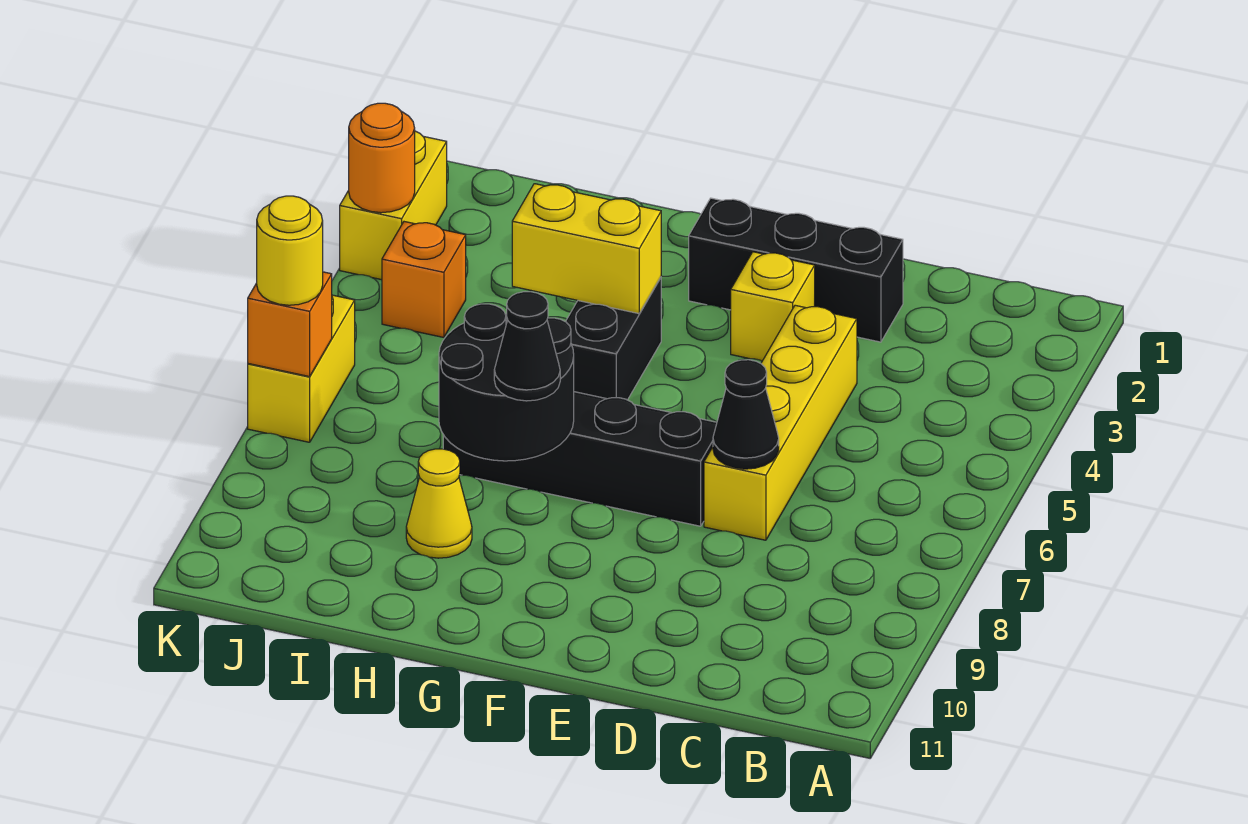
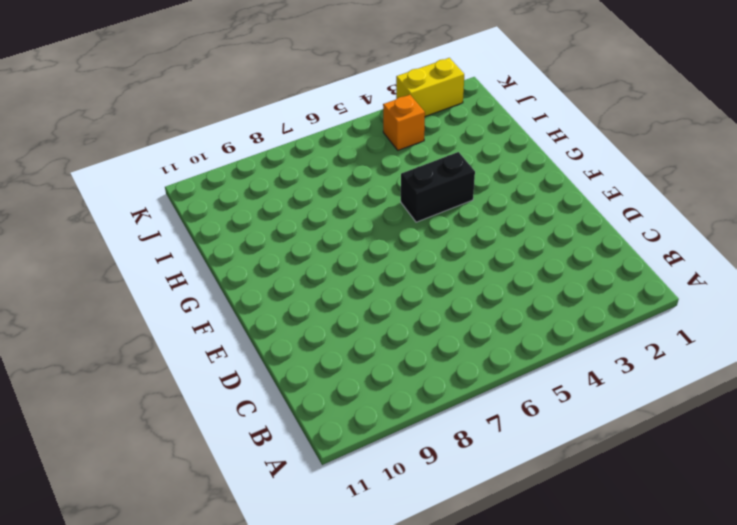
none -> black 1x3 brick [689,198,903,342]
none -> yellow 1x4 brick [704,305,857,540]
none -> yellow 1x1 brick [731,252,815,361]

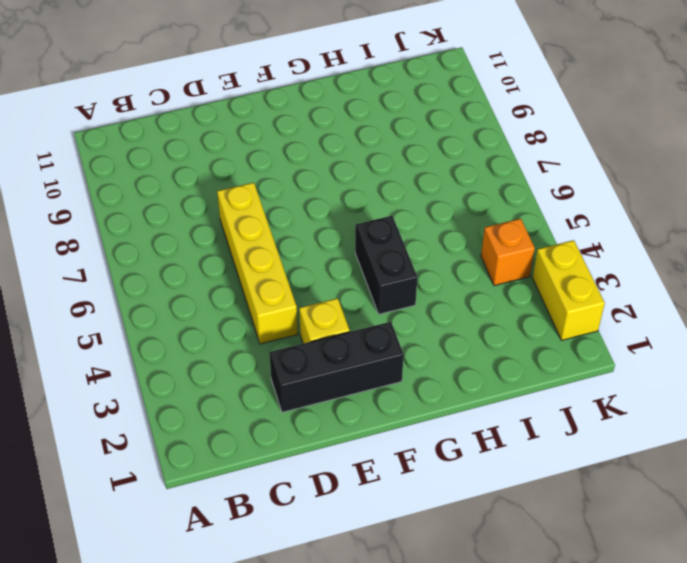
none -> black 1x4 brick [443,392,717,526]
none -> yellow 1x1 cone [406,449,472,558]
none -> yellow 1x2 brick [248,295,355,442]

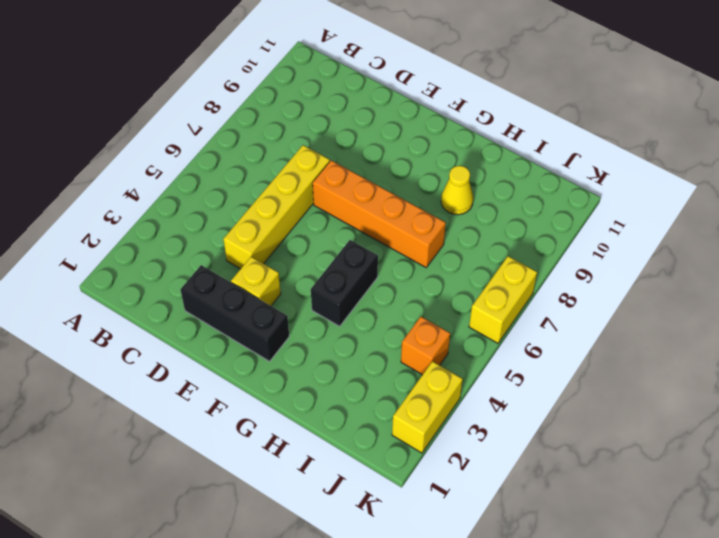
orange 1x4 brick [313,160,446,267] -> black 1x4 brick [443,392,717,526]
none -> black 1x1 cone [713,360,779,469]
none -> yellow 1x2 brick [512,184,661,314]
none -> black 2x2 round brick [439,304,574,461]

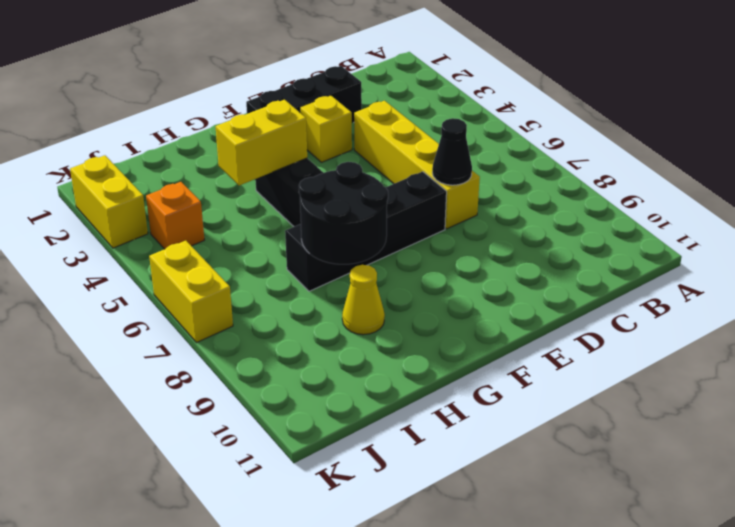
none -> orange 1x1 round brick [349,103,415,213]
none -> orange 1x1 brick [248,272,332,377]
none -> black 1x1 cone [494,292,560,401]

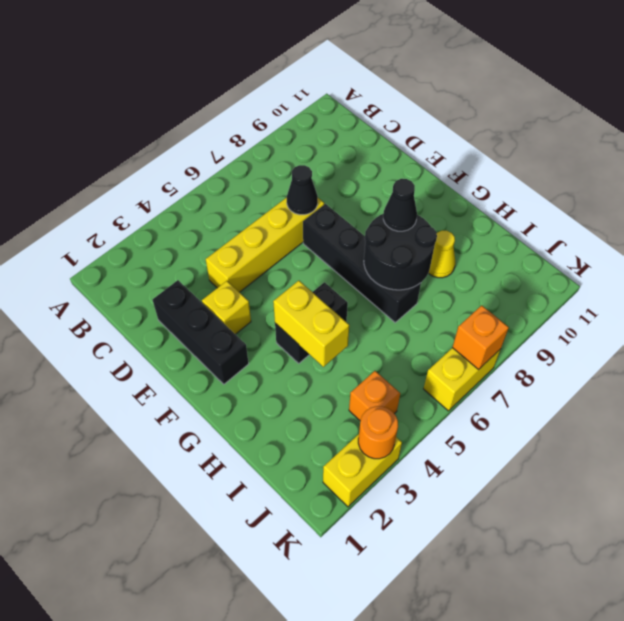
none -> yellow 1x1 round brick [257,196,323,305]

